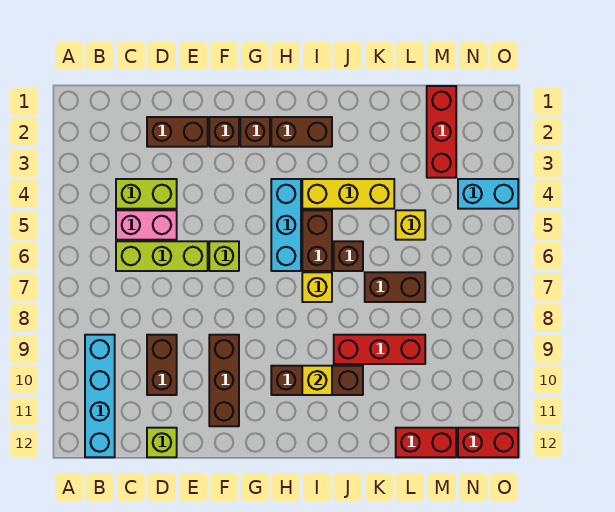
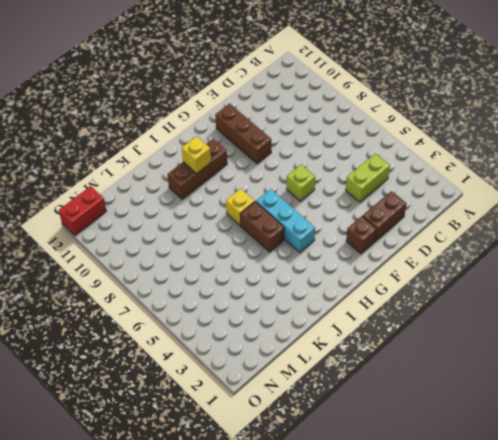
none -> cyan 1x4 brick [85,335,115,457]
none -> pink 1x2 brick [116,210,177,240]
none -> lime 1x3 brick [116,241,208,271]

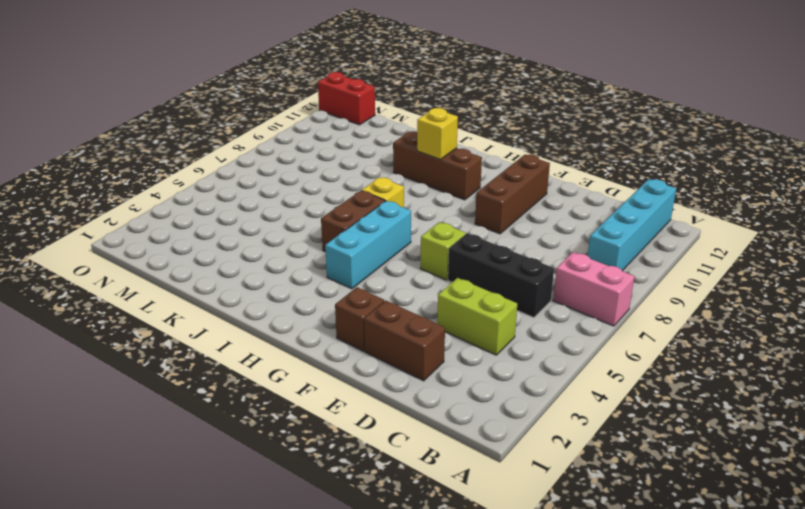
pink 1x2 brick [553,252,635,326] -> pink 1x2 brick moved to [116,210,177,240]
black 1x3 brick [448,233,554,318] -> lime 1x3 brick [116,241,208,271]
none -> brown 1x2 brick [147,335,177,395]
none -> lime 1x1 brick [147,428,177,457]
none -> brown 1x1 brick [240,117,270,147]

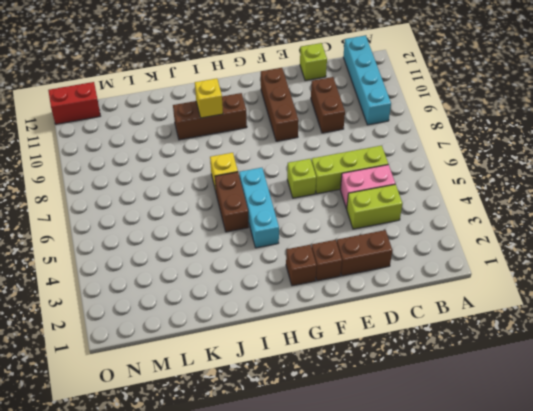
none -> brown 1x2 brick [271,117,332,147]
none -> yellow 1x3 brick [302,179,394,209]
none -> brown 1x1 brick [334,241,363,271]

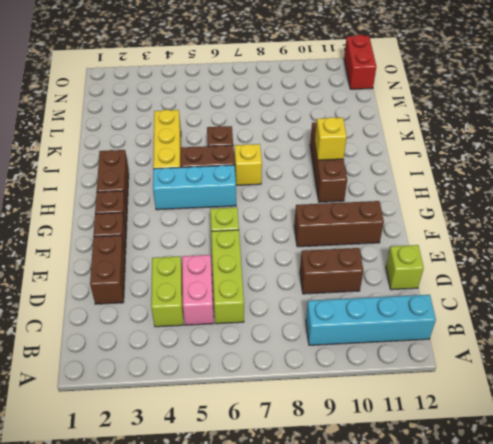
none -> red 1x3 brick [334,335,425,364]
none -> brown 1x2 brick [365,272,425,302]
none -> yellow 1x1 brick [396,210,425,240]

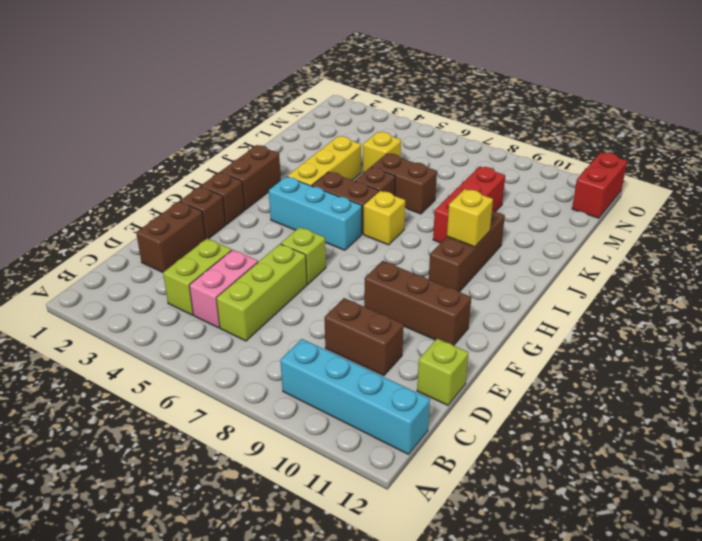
brown 1x2 brick [372,153,437,214] -> brown 1x2 brick turned to [365,272,425,302]
none -> red 1x2 brick [396,428,456,457]
none -> red 1x3 brick [427,86,456,178]
none -> cyan 1x2 brick [458,179,518,209]

